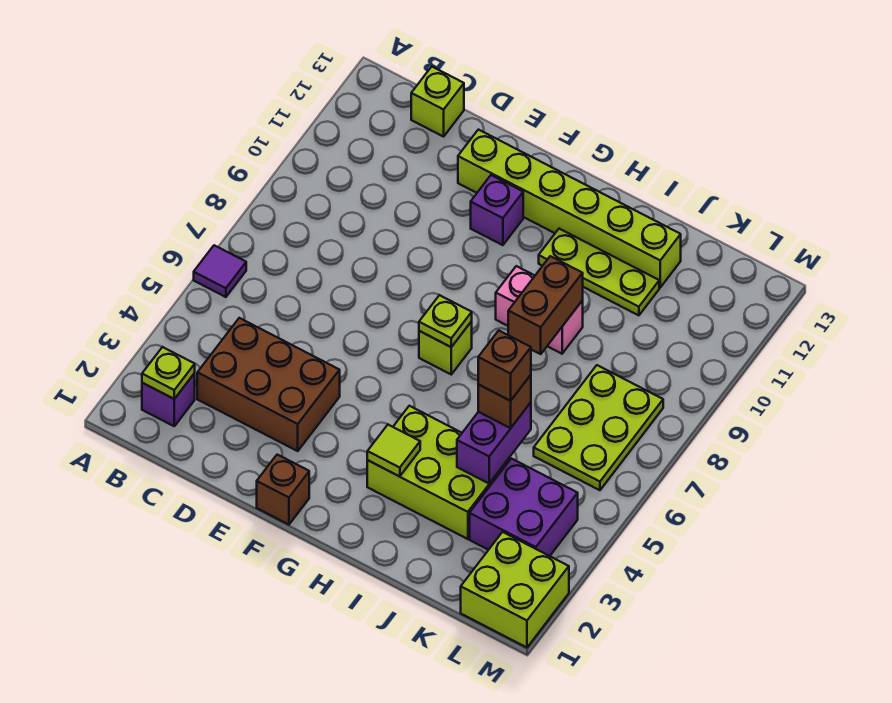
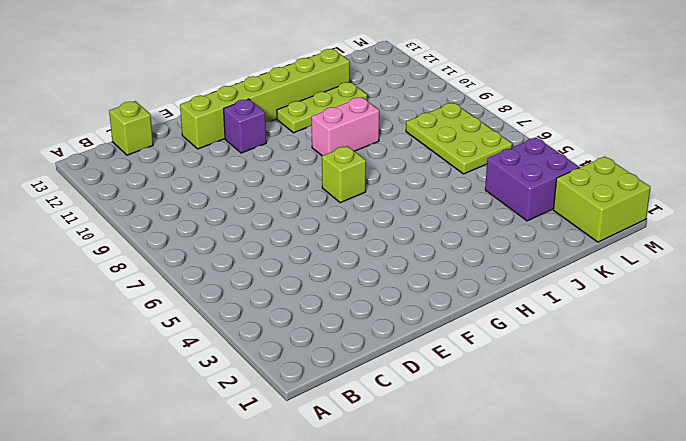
none -> purple 1x1 tile [194,245,246,297]
none -> purple 1x1 brick [142,373,195,426]
none -> brown 2x3 brick [197,318,340,451]

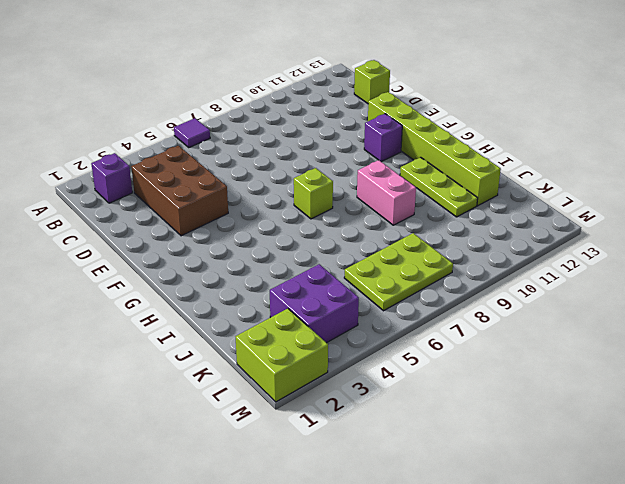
none -> brown 1x1 brick [257,455,309,525]
none -> lime 2x3 brick [367,406,510,539]
none -> lime 1x1 plate [142,347,195,399]

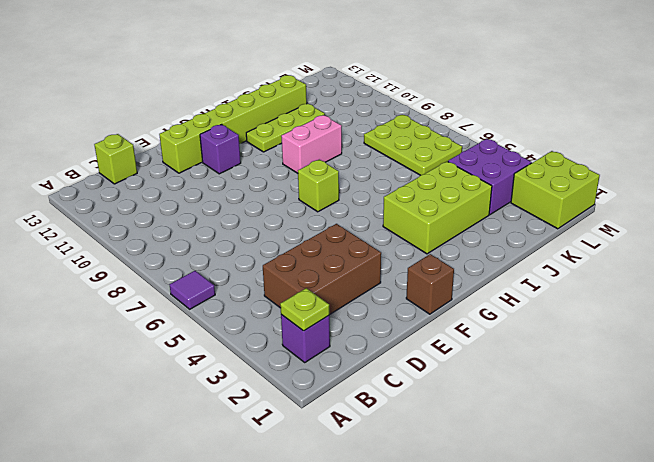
none -> lime 1x1 plate [419,295,472,347]
none -> lime 1x1 tile [367,425,420,477]
none -> brown 1x2 brick [508,256,583,354]

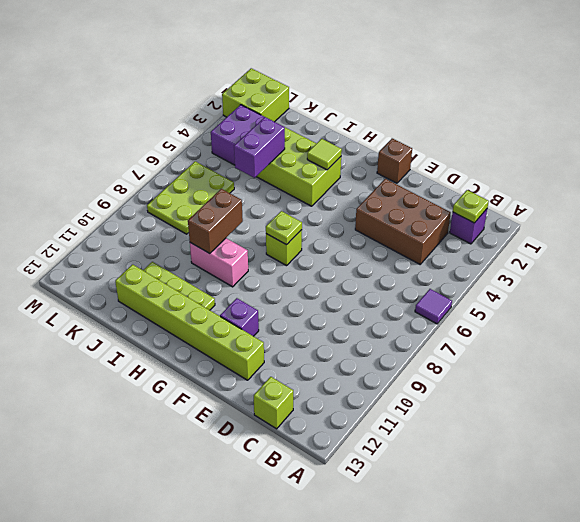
none -> brown 1x1 brick [478,375,531,428]
none -> brown 1x1 brick [478,331,531,401]

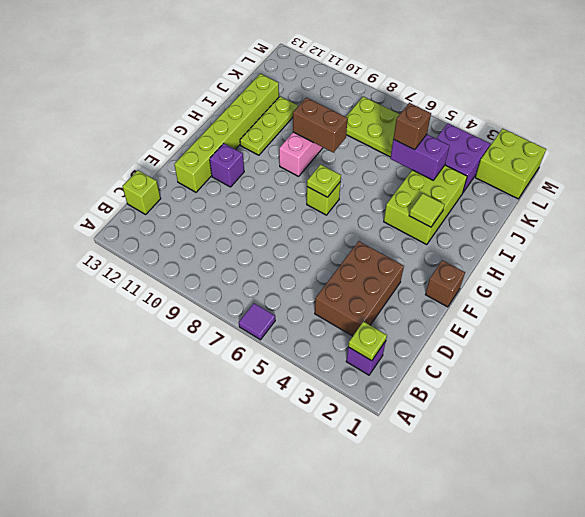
none -> brown 1x1 brick [478,331,531,401]

